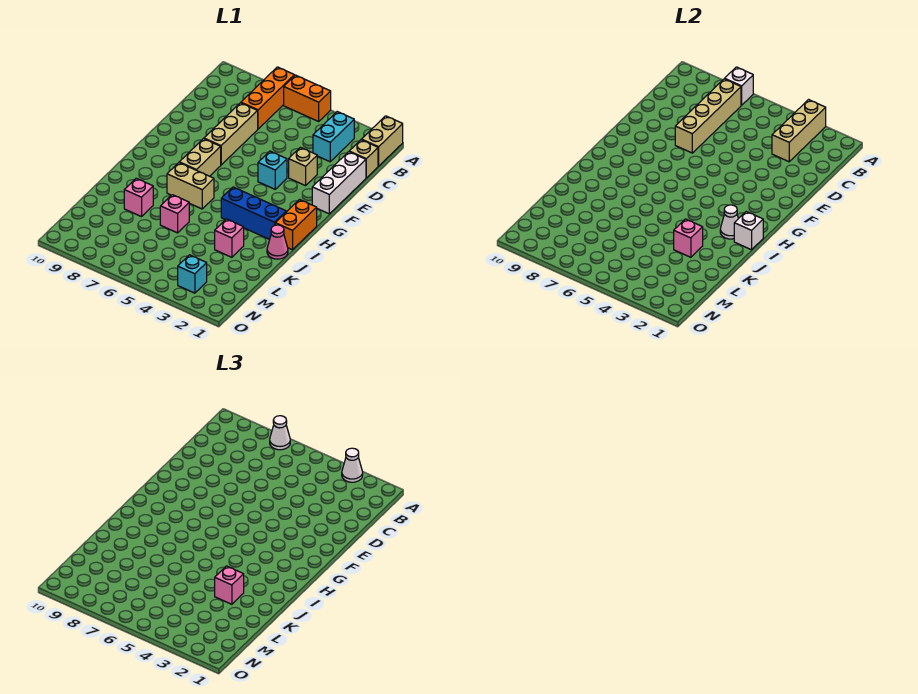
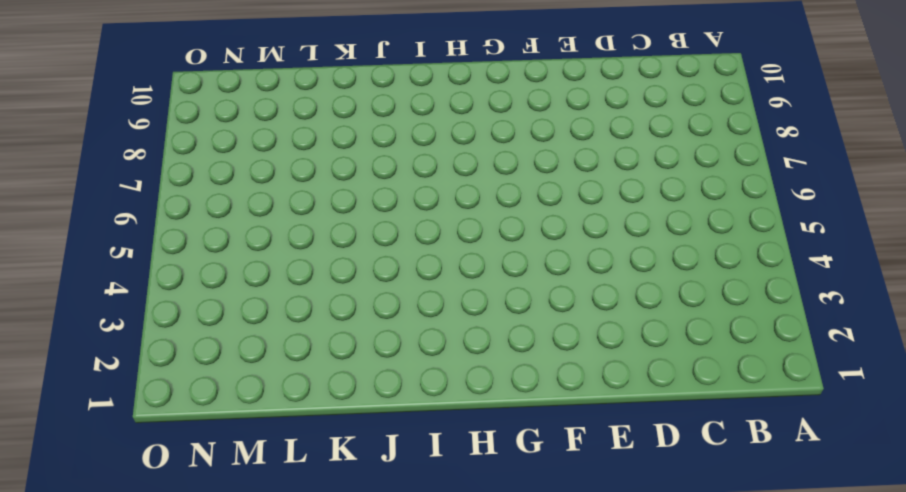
none -> tan 1x2 brick [362,116,403,166]
none -> orange 1x2 brick [284,75,331,121]
none -> orange 1x3 brick [241,67,294,129]

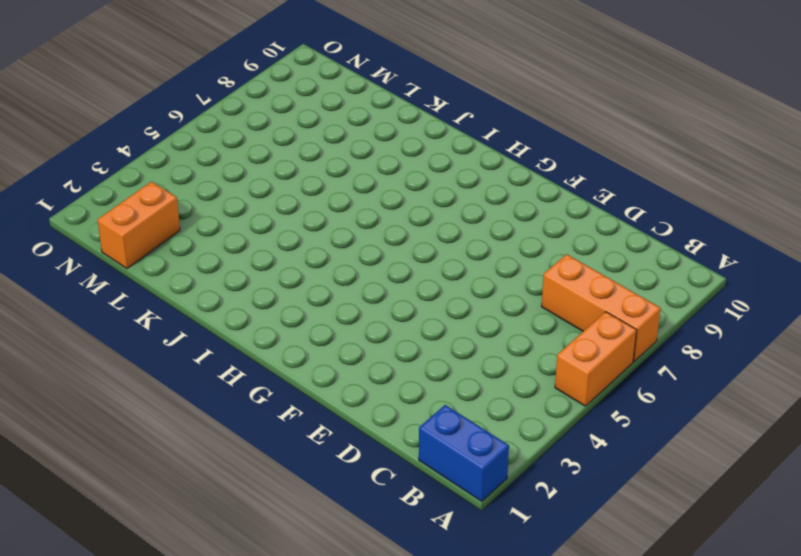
blue 1x2 brick [419,405,509,501] -> tan 1x2 brick [362,116,403,166]
orange 1x2 brick [98,182,180,269] -> orange 1x2 brick turned to [275,200,317,250]
none -> cyan 1x2 brick [313,112,354,162]
none -> tan 1x1 brick [349,140,378,178]
none -> white 1x3 brick [312,152,366,214]

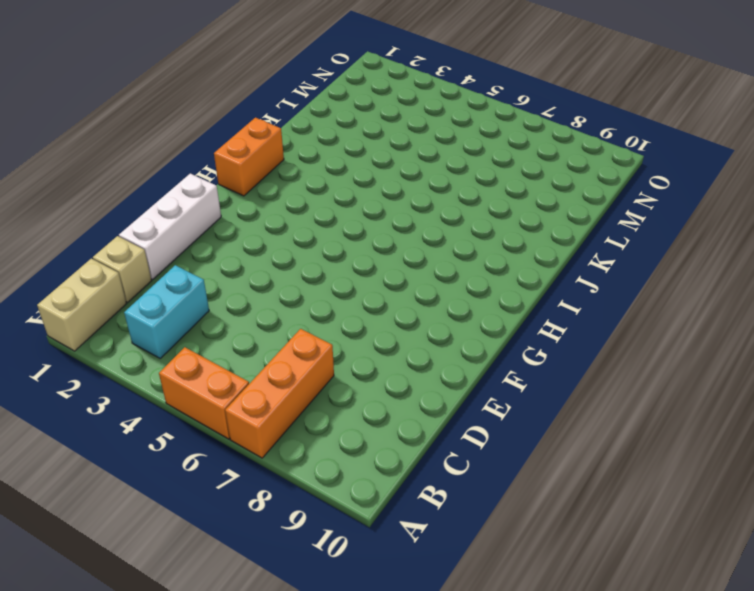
none -> tan 1x3 brick [204,103,258,165]
none -> tan 1x1 brick [289,147,317,186]
none -> cyan 1x1 brick [258,151,287,189]

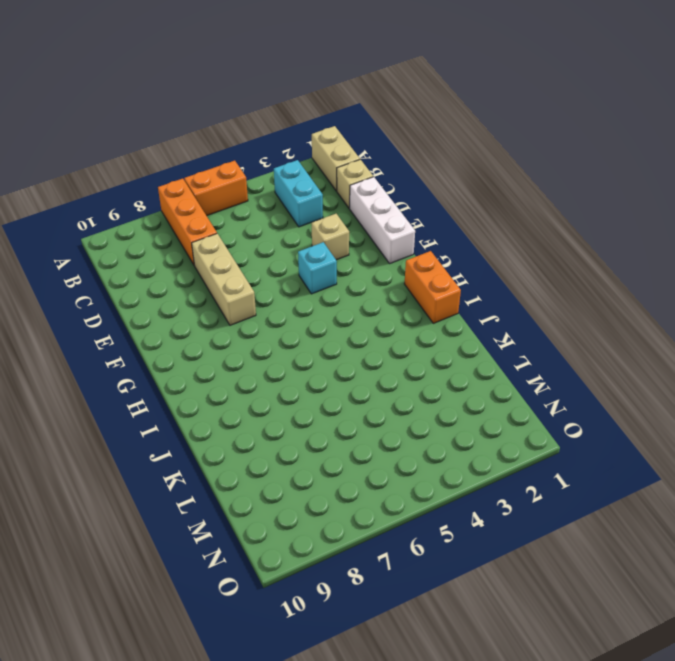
none -> tan 1x2 brick [179,139,221,176]
none -> blue 1x3 brick [221,187,286,240]
none -> tan 1x2 brick [167,163,214,209]

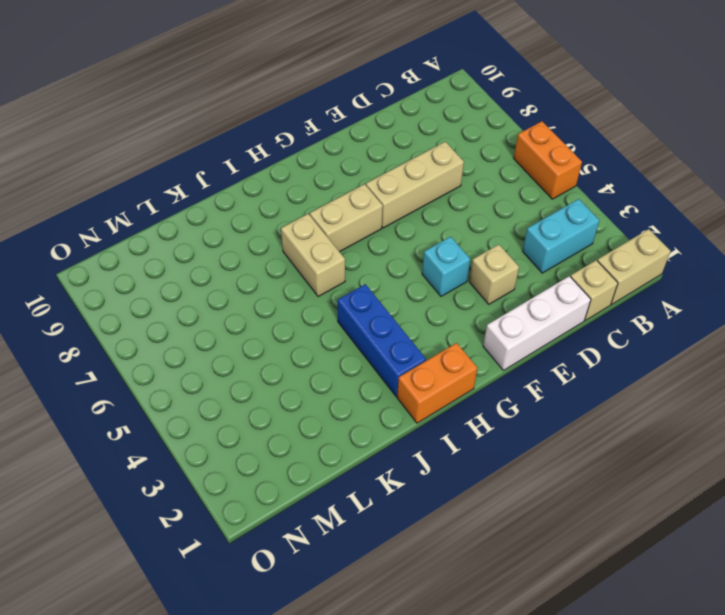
none -> orange 1x3 brick [241,67,294,129]
none -> pink 1x1 cone [267,225,288,259]
none -> pink 1x1 brick [215,219,244,257]

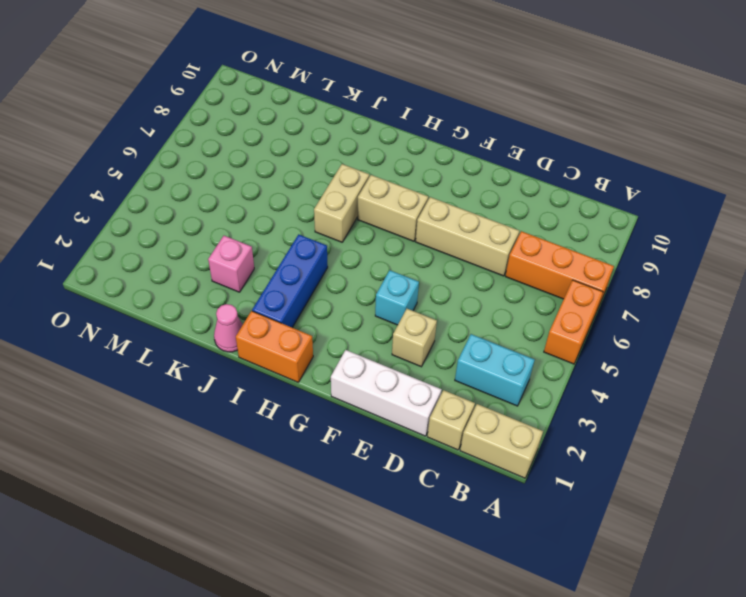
none -> pink 1x1 brick [160,195,189,233]
none -> pink 1x1 brick [124,178,153,217]
none -> cyan 1x1 brick [178,255,207,293]

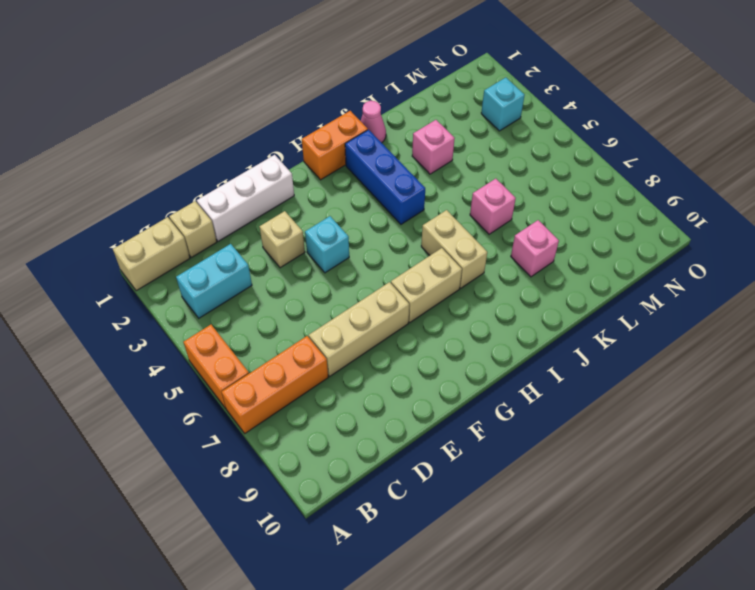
none -> tan 1x3 brick [772,100,826,162]
none -> white 1x1 brick [725,67,753,105]
none -> tan 1x4 brick [675,79,741,153]

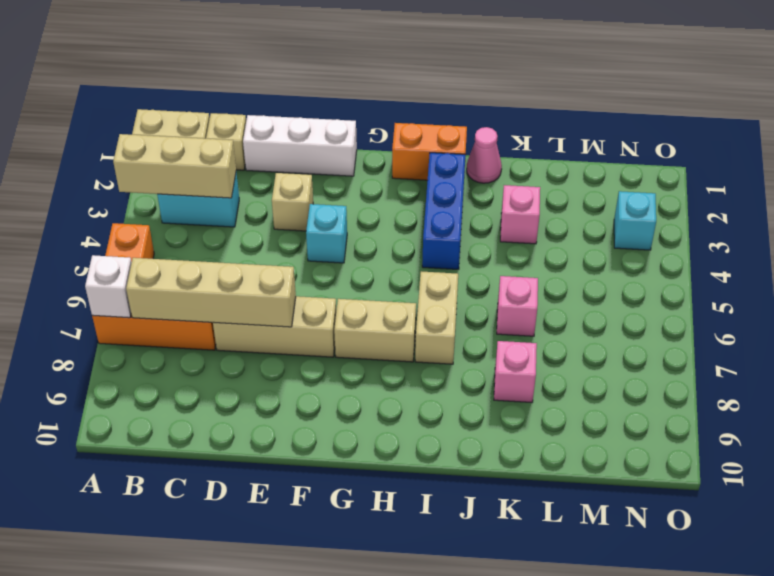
none -> white 1x1 brick [734,212,763,250]
none -> white 1x1 cone [720,205,738,239]
none -> pink 1x1 brick [674,219,703,257]

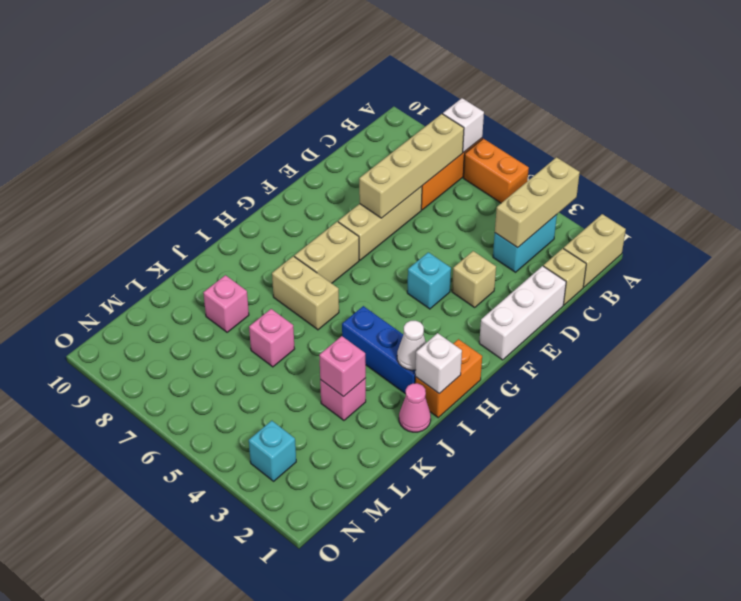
none -> white 1x1 cone [342,448,363,482]
none -> white 1x1 cone [270,416,290,450]
none -> pink 1x1 brick [215,566,244,604]

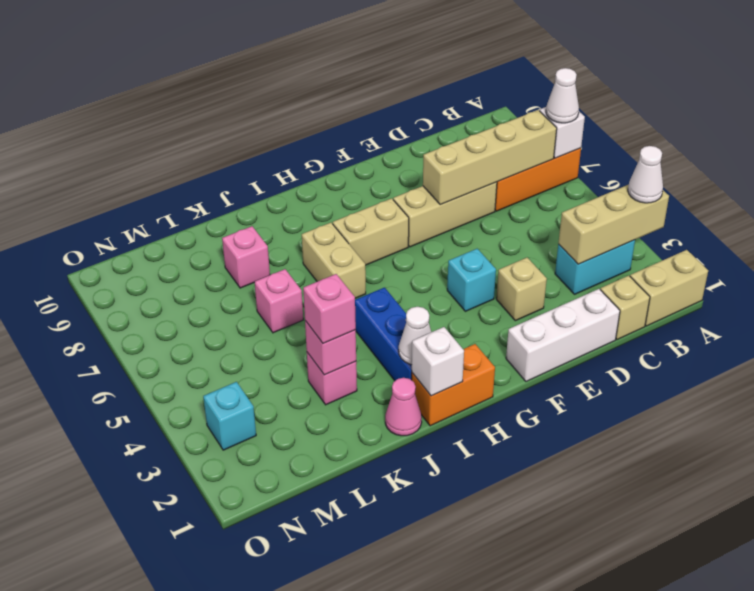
none -> orange 1x2 brick [284,75,331,121]

